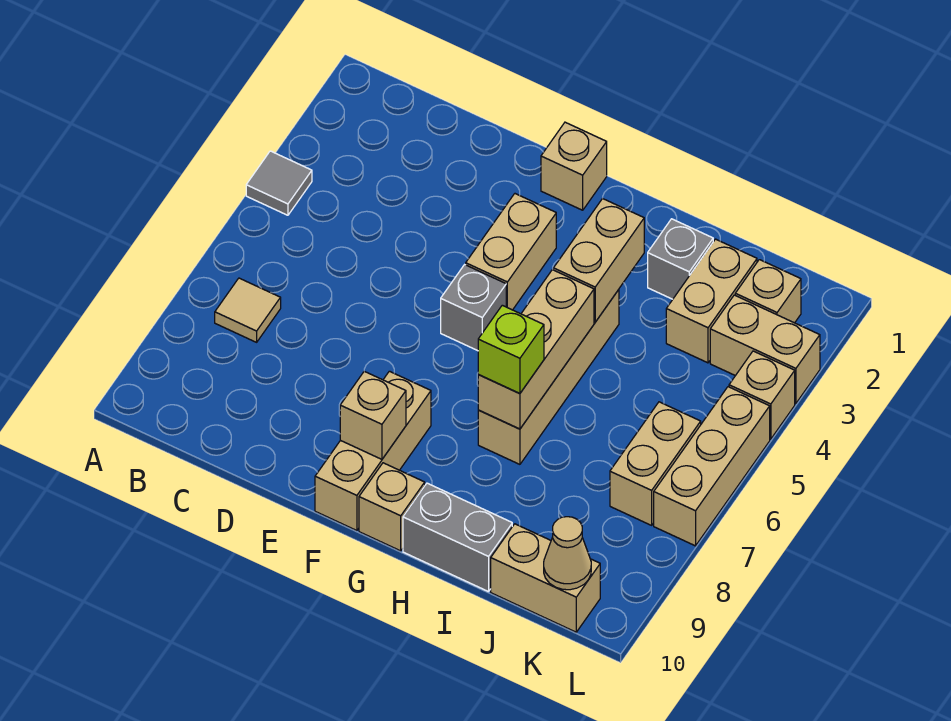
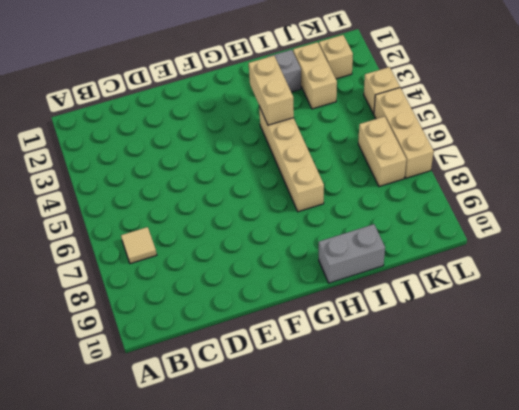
none -> grey 1x1 tile [246,151,312,215]
none -> tan 1x1 brick [541,122,607,210]
none -> tan 1x2 brick [466,194,556,310]

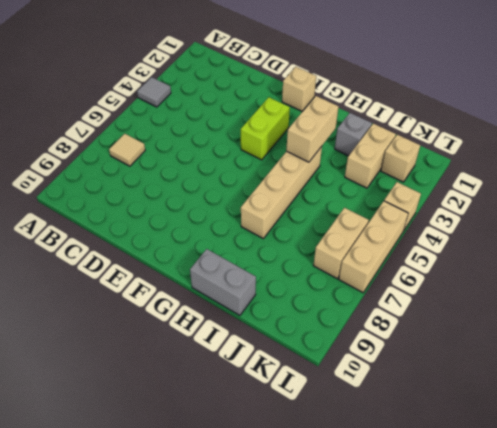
lime 1x2 brick [241,97,290,160] -> tan 1x2 brick [466,194,556,310]
none -> grey 1x1 brick [441,265,506,351]
none -> tan 1x3 brick [315,371,431,531]
none -> tan 1x1 brick [359,463,425,551]

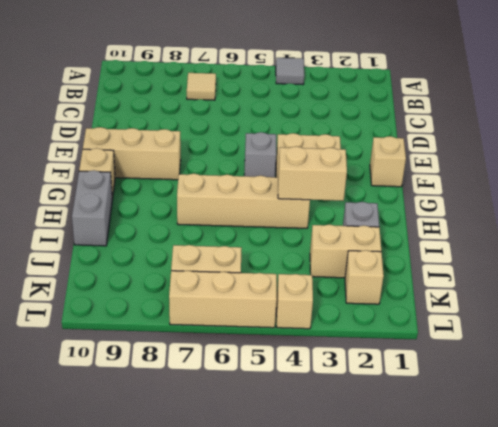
none -> tan 1x2 brick [491,524,600,632]
none -> tan 1x2 brick [710,295,820,404]
none -> tan 1x1 brick [340,371,406,459]

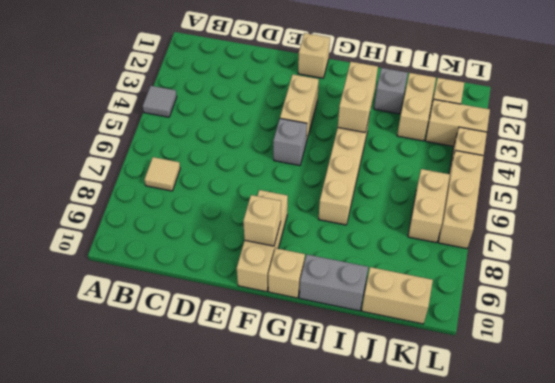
none -> tan 1x3 brick [478,270,594,429]
none -> tan 1x1 cone [544,517,591,590]
none -> lime 1x1 brick [478,305,544,394]

